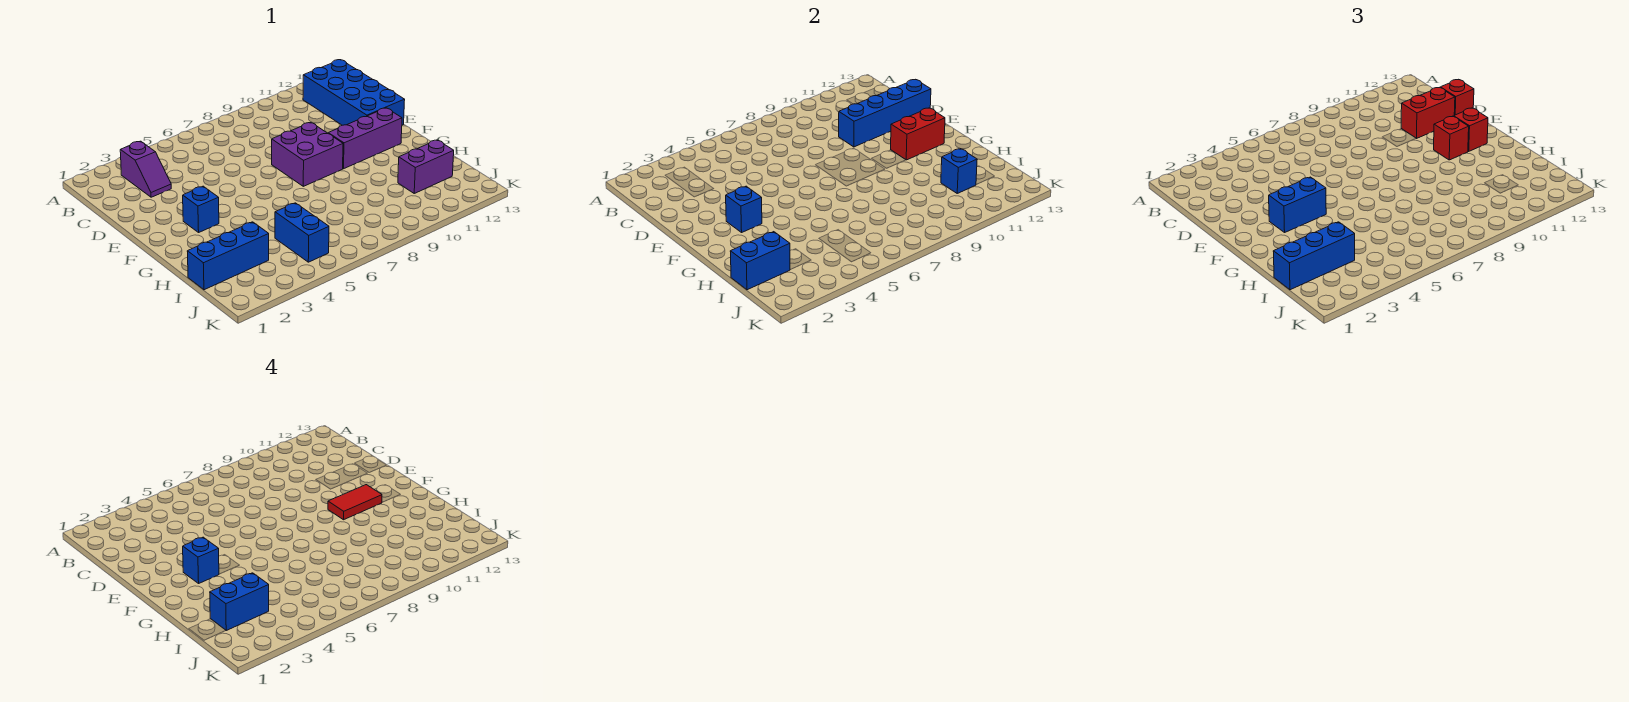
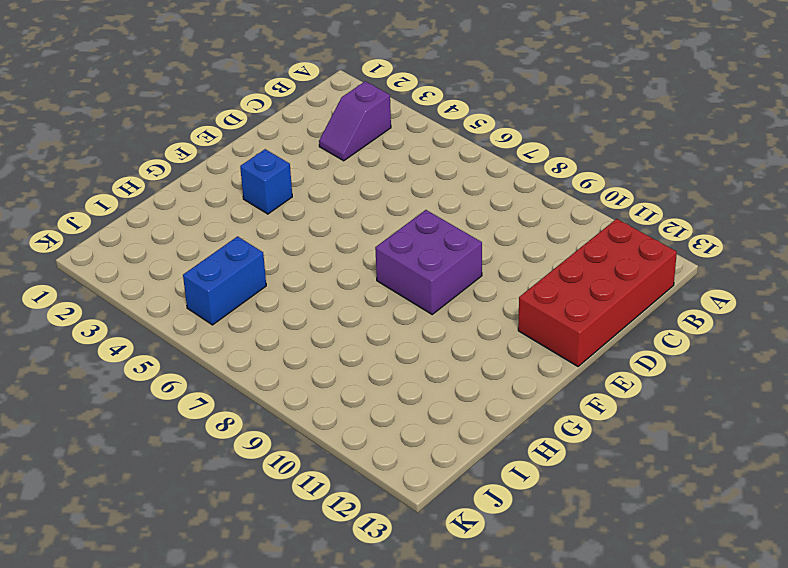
red 2x4 brick [518,219,677,366] -> blue 2x4 brick [303,60,405,125]
none -> purple 1x3 brick [328,108,402,169]
none -> blue 1x3 brick [187,222,269,290]
none -> purple 1x2 brick [398,140,454,193]

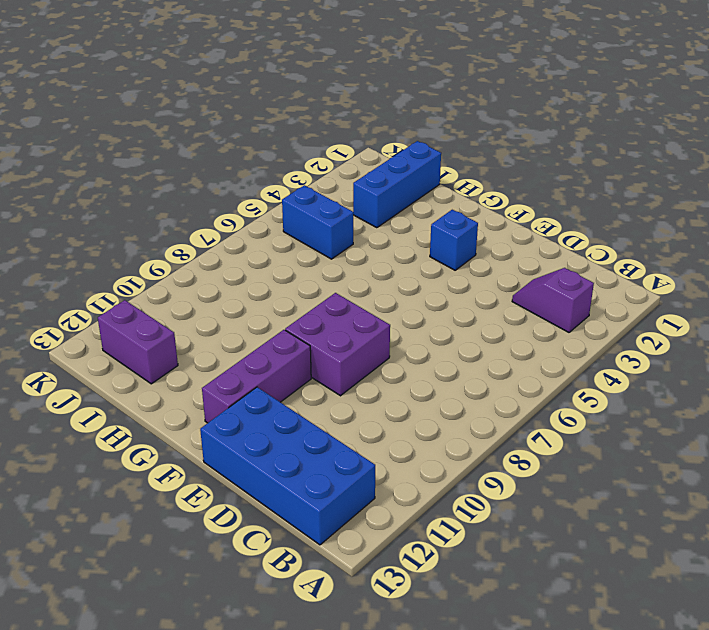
purple 1x2 brick [98,300,178,384] -> purple 1x2 brick turned to [398,140,454,193]
none -> blue 1x4 brick [839,80,931,147]
none -> blue 1x1 brick [726,186,762,232]
none -> red 1x2 brick [891,108,945,160]

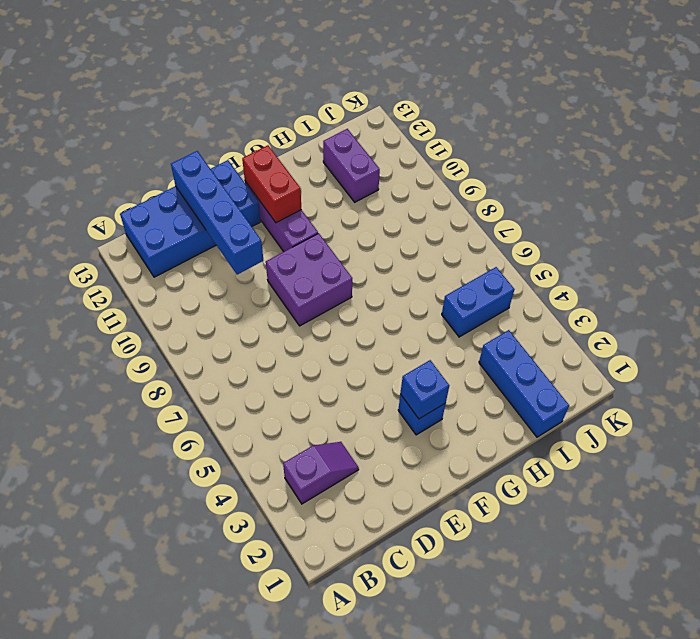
none -> blue 1x2 brick [730,232,790,290]
none -> blue 1x1 brick [941,149,977,193]
none -> red 1x2 brick [1401,88,1455,139]

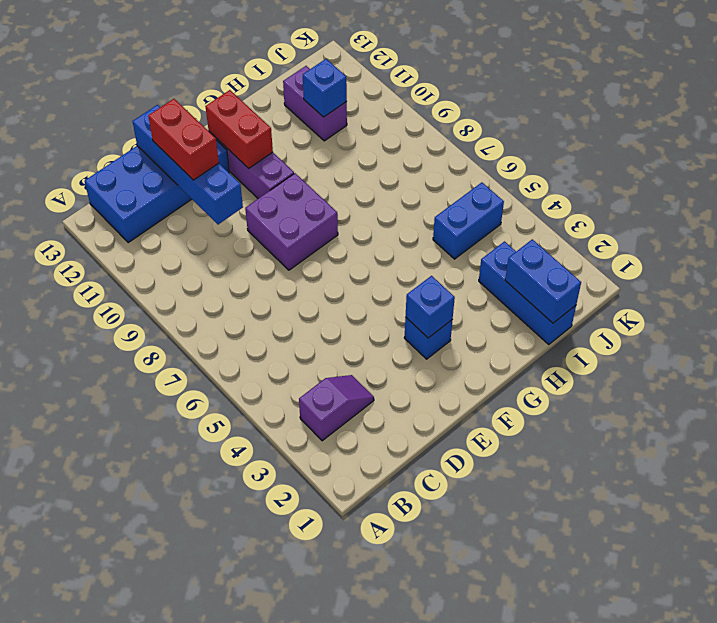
none -> red 1x1 brick [1440,80,1474,115]
none -> blue 1x2 brick [1269,177,1326,232]
none -> red 1x1 brick [1434,116,1469,160]

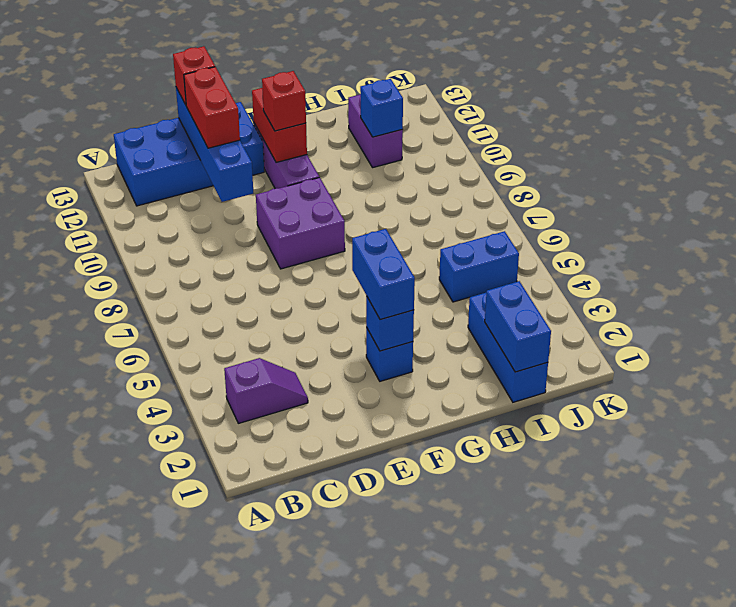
none -> red 1x1 brick [1454,108,1488,151]
none -> blue 1x3 brick [1273,222,1355,290]
none -> blue 1x1 brick [183,537,219,583]

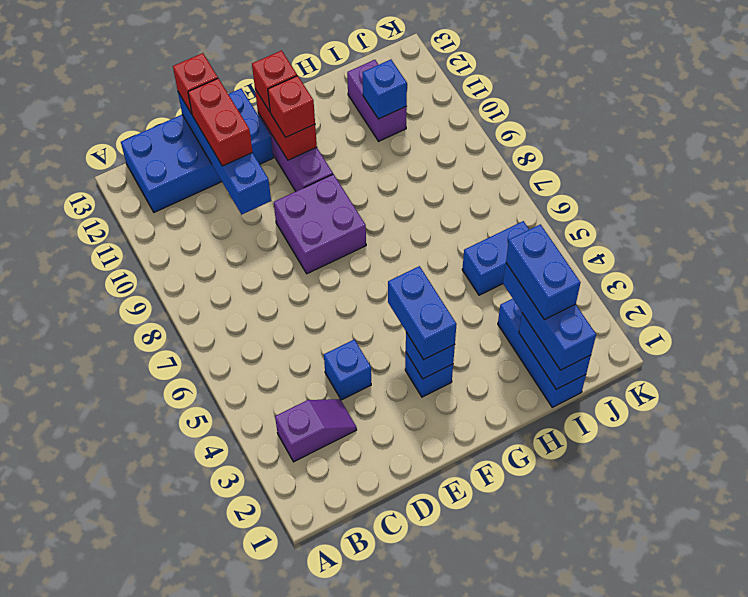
blue 1x1 brick [324,340,371,400] -> blue 1x1 brick moved to [183,537,219,583]
none -> red 1x2 tile [328,485,382,520]

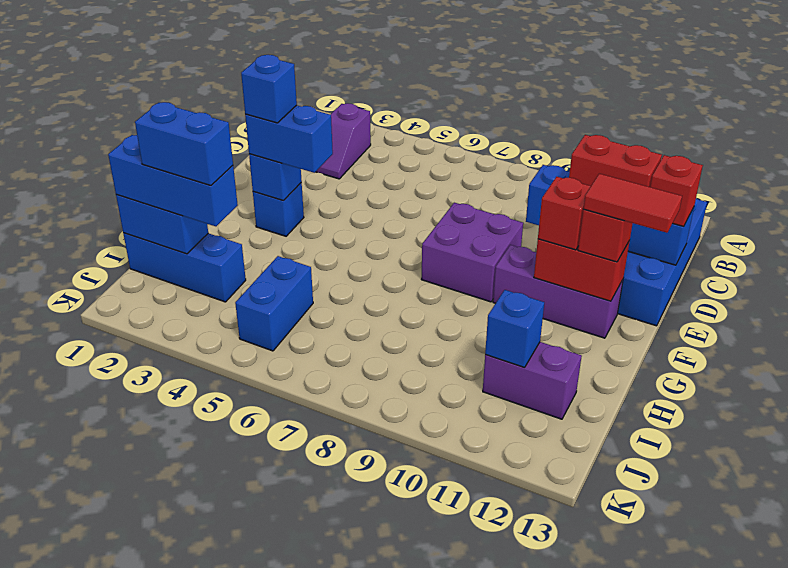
red 1x2 tile [583,174,682,233] -> red 1x2 tile moved to [328,485,382,520]

